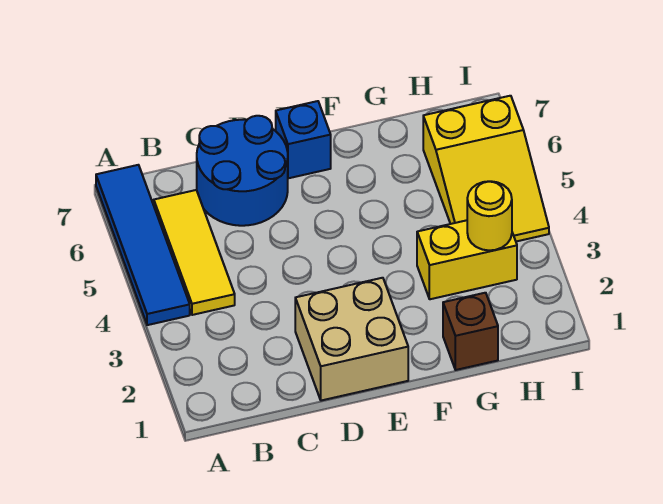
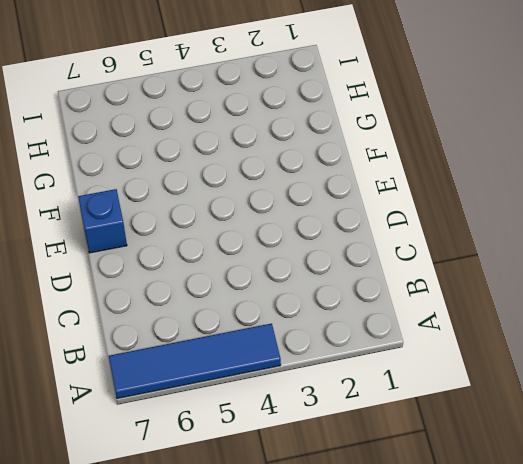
none -> yellow 1x3 tile [154,190,235,315]
none -> blue 2x2 round brick [197,116,288,226]

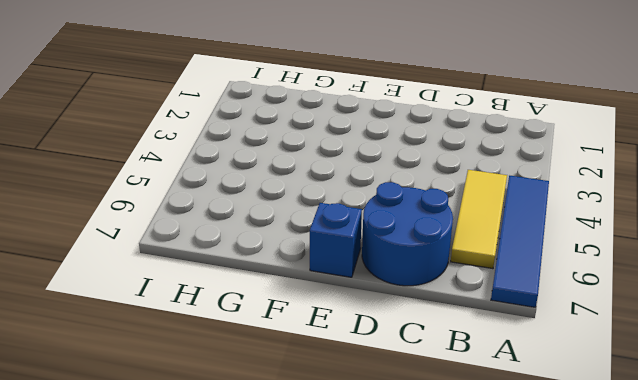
none -> tan 2x2 brick [295,278,408,401]
none -> brown 1x1 brick [443,293,498,370]

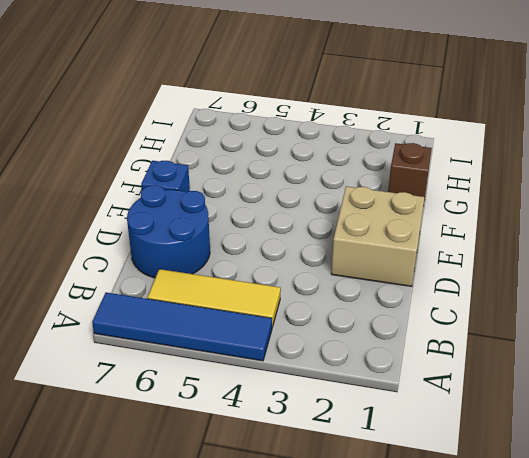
none -> yellow 1x2 brick [417,220,517,299]
none -> yellow 2x3 slope [423,96,549,241]

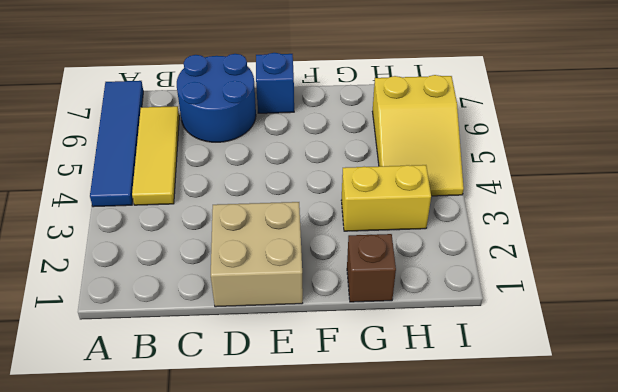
none -> yellow 1x1 round brick [467,181,512,250]

